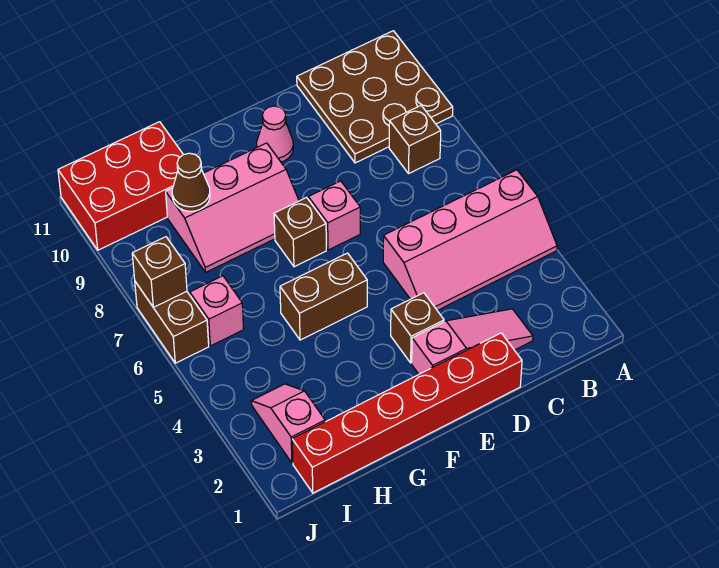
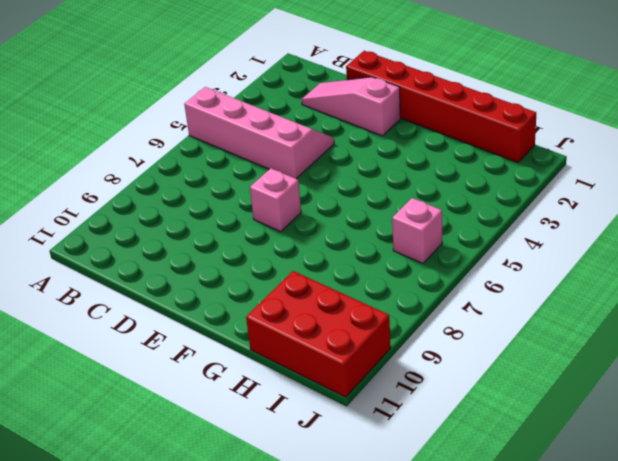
none -> brown 3x3 plate [297,31,453,163]
none -> brown 1x1 brick [389,106,441,174]
none -> brown 1x1 brick [391,293,444,363]

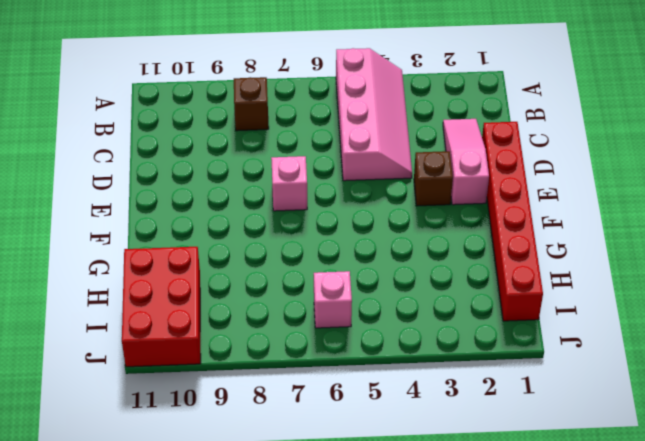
none -> brown 3x3 plate [297,31,453,163]
none -> pink 1x1 cone [257,106,293,162]
none -> brown 1x2 brick [280,253,367,340]

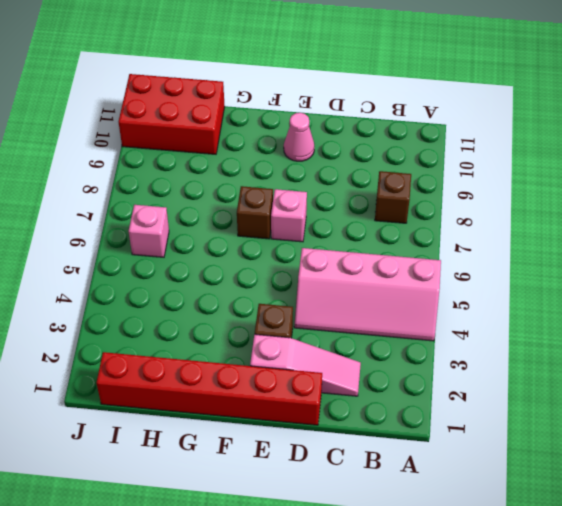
none -> brown 3x3 plate [297,31,453,163]
none -> brown 1x2 brick [280,253,367,340]
none -> pink 2x3 slope [166,143,299,272]

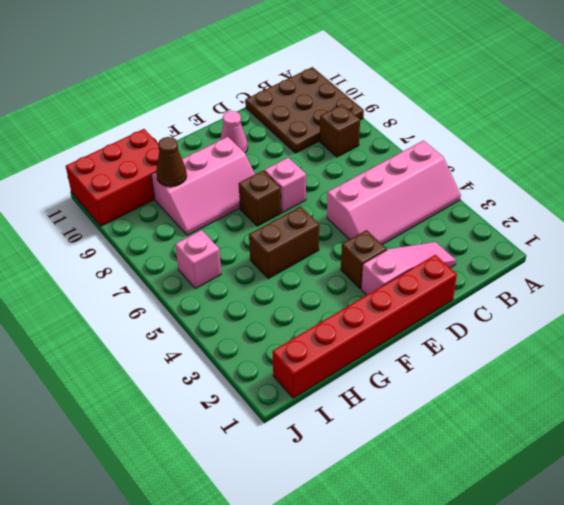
none -> pink 1x2 slope [252,384,325,463]
none -> brown 1x2 brick [135,282,209,363]
none -> brown 1x1 brick [132,237,187,308]

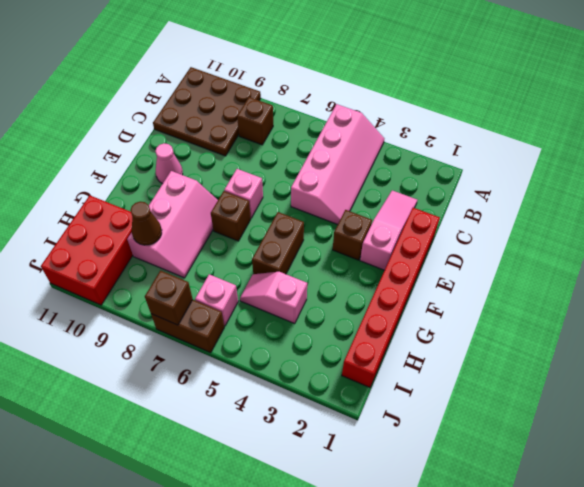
pink 1x2 slope [240,272,307,323] -> pink 1x2 slope moved to [252,384,325,463]

